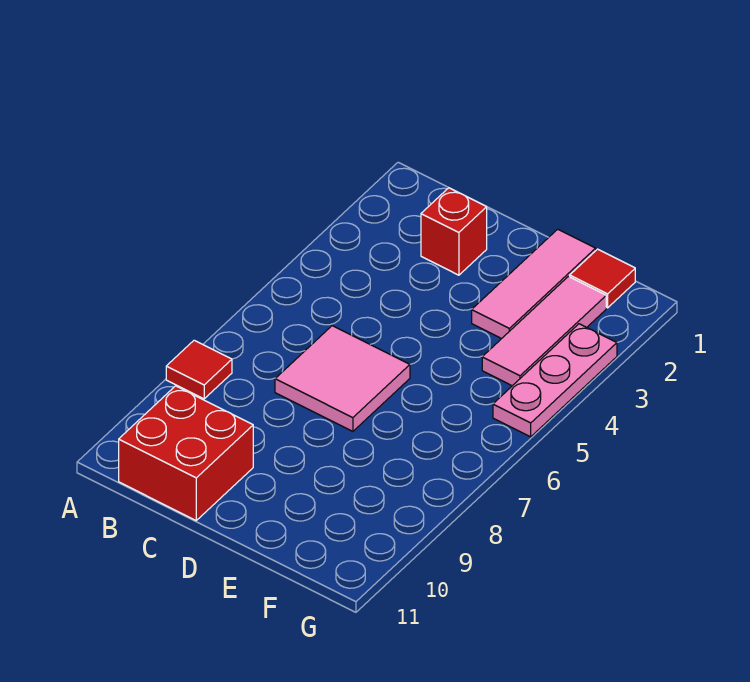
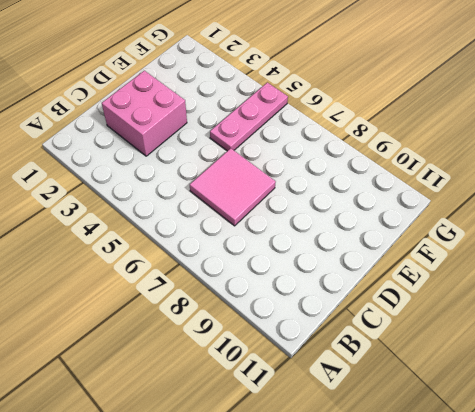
pink 2x2 brick [102,71,187,156] -> red 1x1 brick [421,188,487,275]
pink 1x3 plate [210,83,288,151] -> pink 1x3 plate turned to [493,324,617,437]
none -> red 1x1 tile [166,340,232,399]
none -> red 2x2 brick [119,386,253,520]

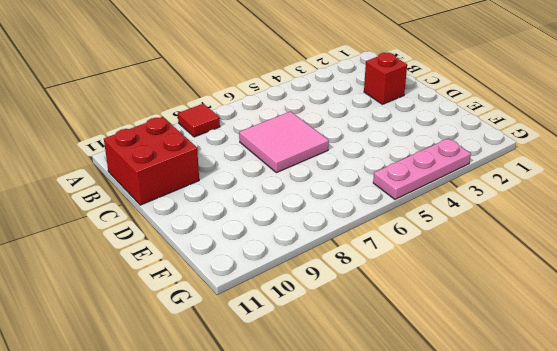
none -> pink 1x3 tile [472,229,596,339]
none -> red 1x1 tile [570,249,635,308]

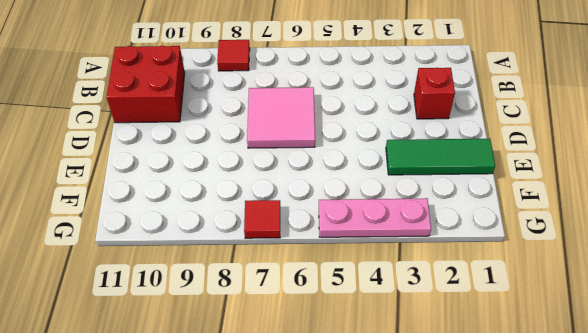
green 1x3 tile [386,139,495,175] -> pink 1x3 tile [472,229,596,339]
red 1x1 tile [244,200,280,238] -> red 1x1 tile moved to [570,249,635,308]
none -> pink 1x3 tile [482,276,606,386]

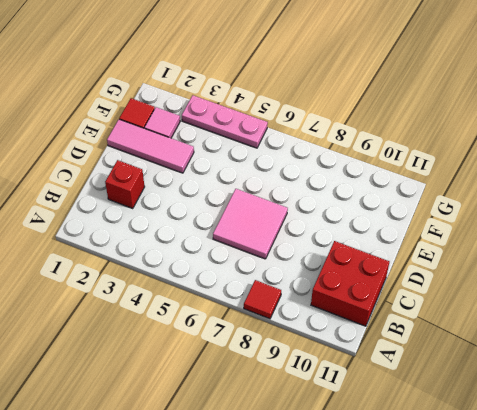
pink 1x1 tile [144,107,180,138] -> pink 1x3 tile [482,276,606,386]

